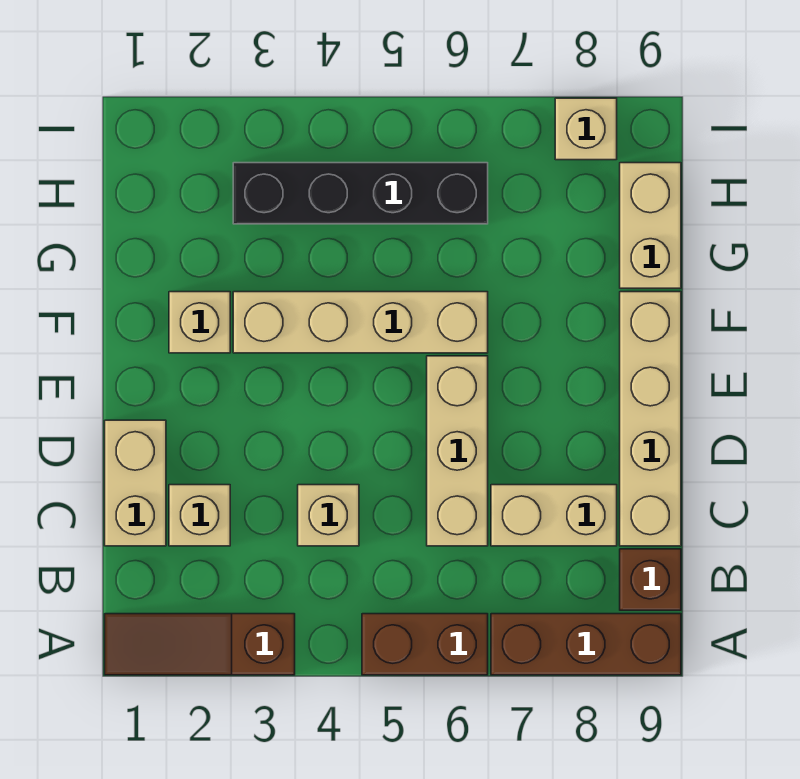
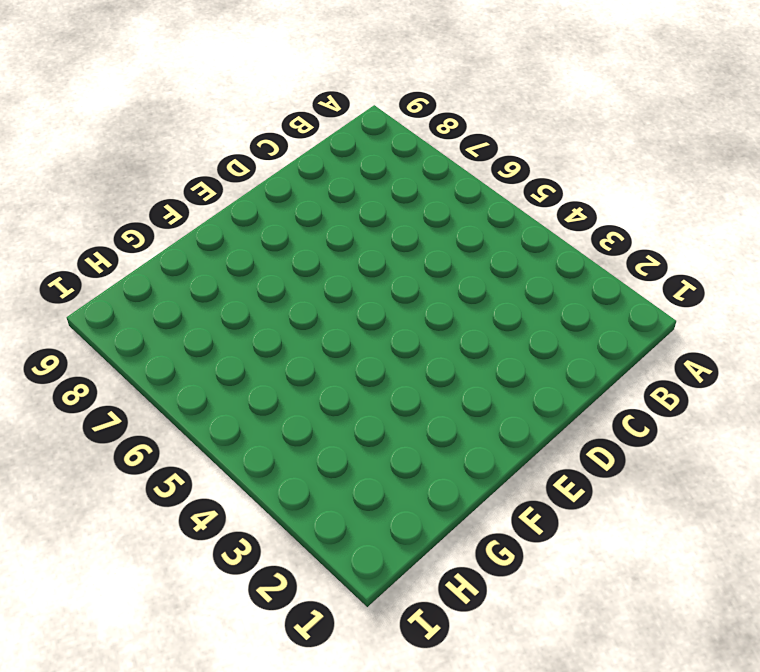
none -> brown 1x3 slope [105,614,295,675]
none -> brown 1x2 brick [362,614,488,675]
none -> brown 1x3 brick [491,614,681,675]

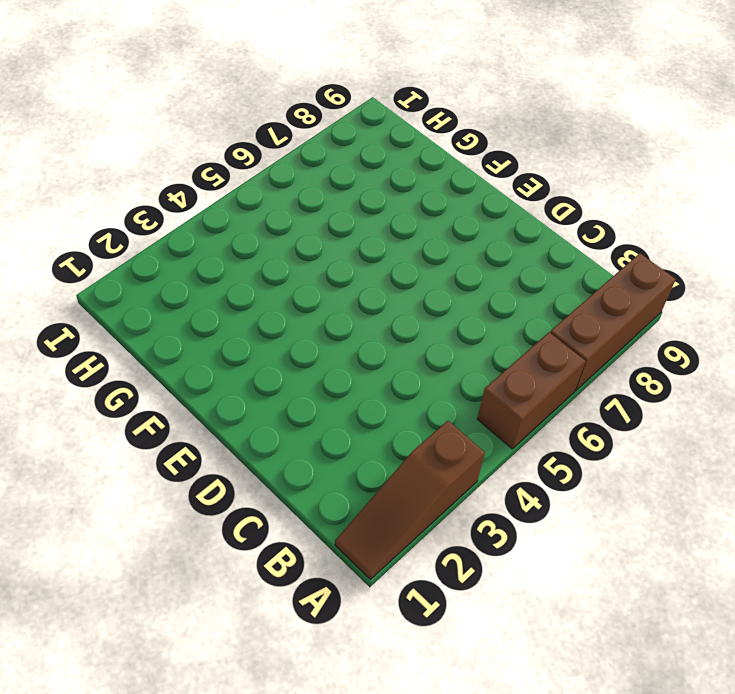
none -> brown 1x1 brick [620,549,681,610]
none -> tan 1x2 brick [105,420,166,546]
none -> tan 1x1 brick [169,485,230,546]

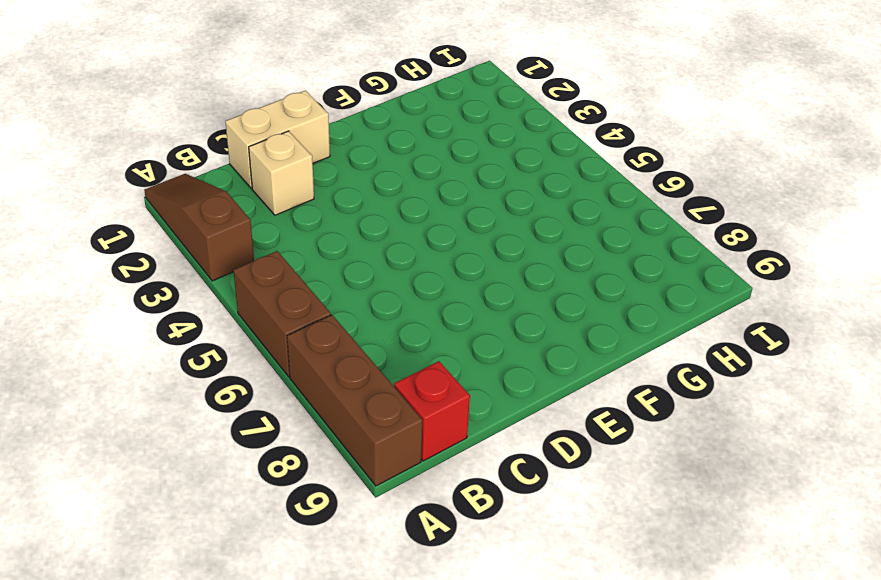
red 1x1 brick [394,361,470,461] -> brown 1x1 brick [620,549,681,610]
none -> tan 1x1 brick [298,485,359,546]
none -> tan 1x3 brick [427,356,488,546]
none -> tan 1x2 brick [491,485,617,546]

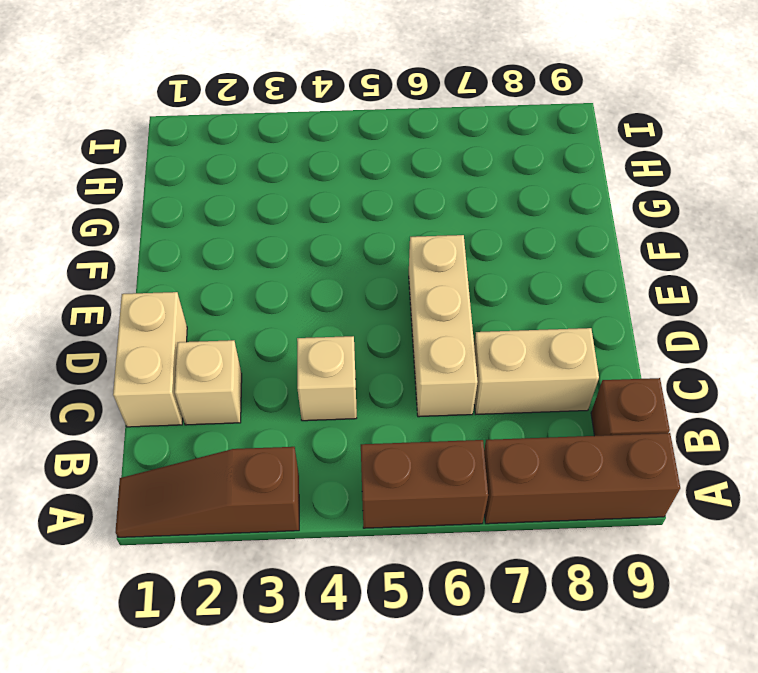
none -> tan 1x4 brick [620,292,681,546]
none -> tan 1x1 brick [169,292,230,353]
none -> tan 1x4 brick [233,292,488,353]

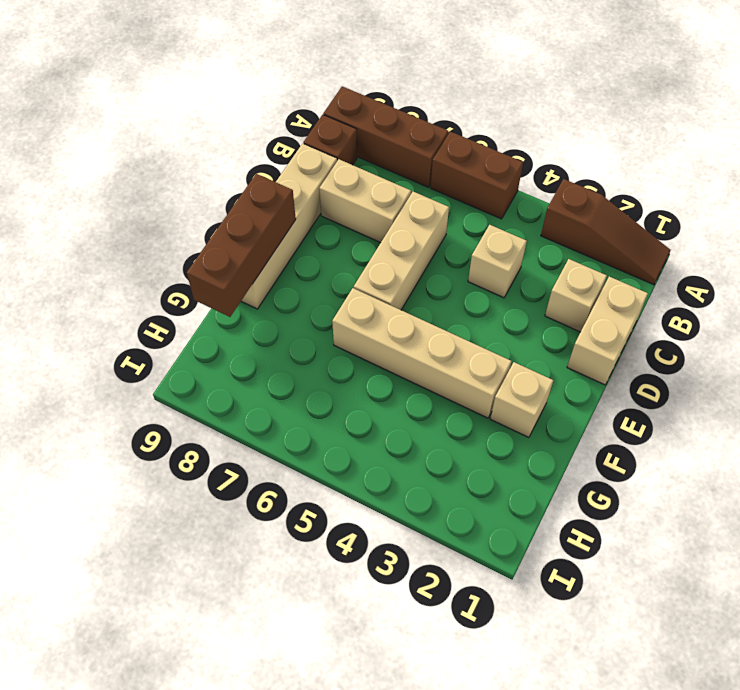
brown 1x3 brick [187,174,296,317] -> none
none -> tan 1x2 brick [620,163,681,288]
none -> black 1x4 brick [233,163,488,224]
none -> tan 1x1 brick [555,98,617,160]

